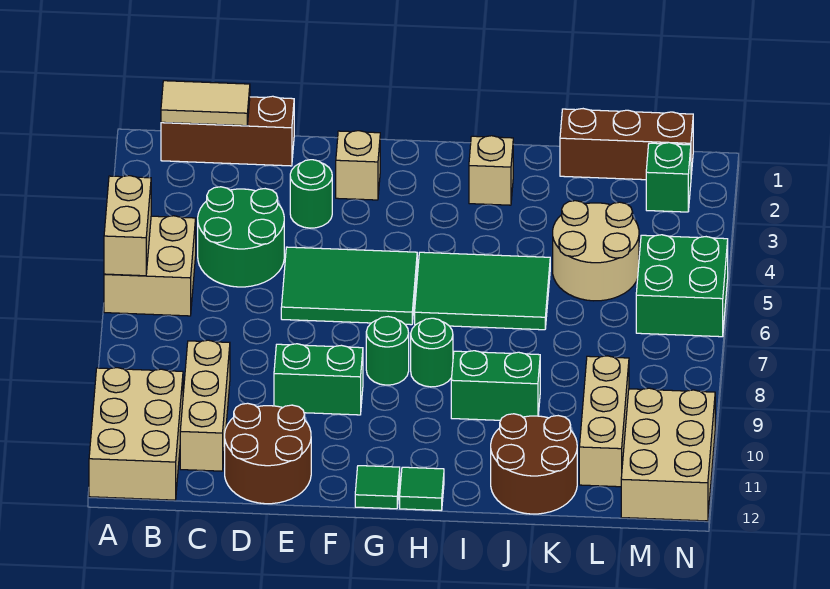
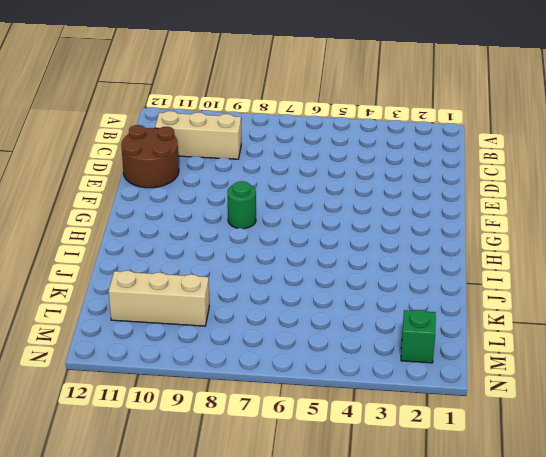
none -> tan 2x2 brick [104,216,196,316]
none -> tan 2x3 brick [89,368,183,500]
none -> brown 1x3 brick [161,96,294,166]

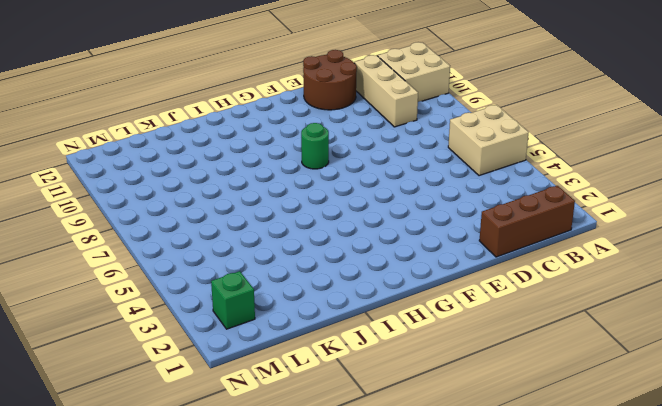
tan 2x2 brick [378,42,450,102] -> tan 2x3 brick [89,368,183,500]
none -> green 2x2 round brick [198,187,284,287]
none -> green 1x1 round brick [290,160,332,228]
none -> green 2x3 tile [281,247,417,325]

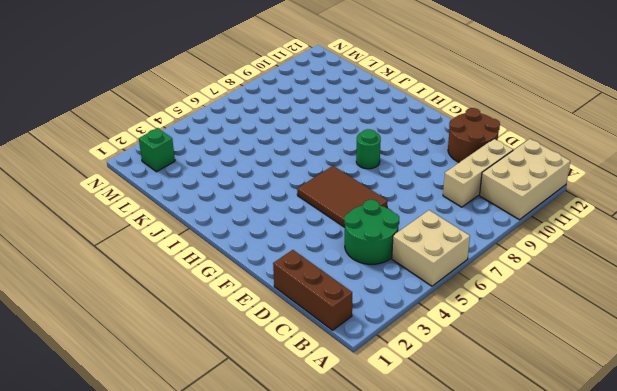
brown 2x3 tile [297,166,388,227] -> green 2x3 tile [281,247,417,325]
none -> green 1x1 round brick [290,160,332,228]
none -> green 1x2 brick [274,344,363,415]
none -> tan 1x1 brick [336,131,380,200]

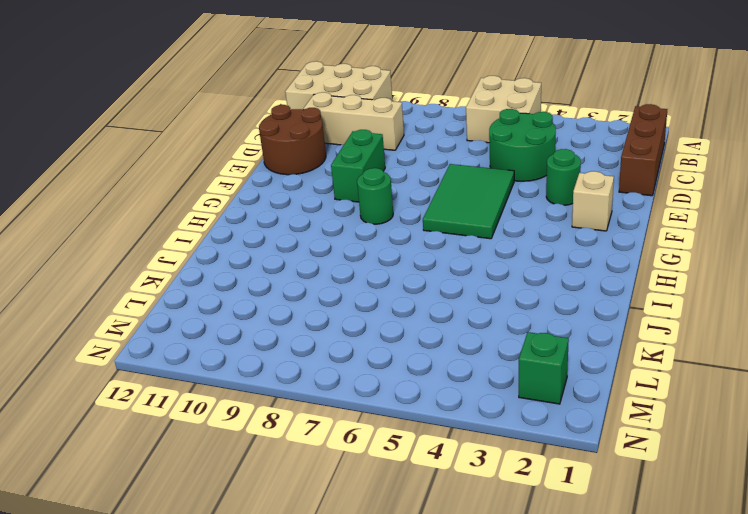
none -> green 1x1 tile [355,466,400,509]
none -> green 2x3 tile [415,252,550,330]
none -> green 1x1 round brick [411,318,453,387]

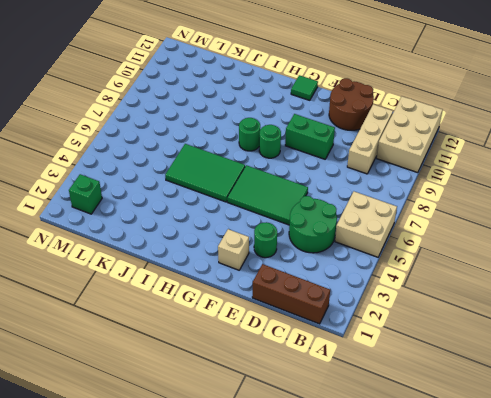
none -> green 1x1 tile [400,467,444,510]
none -> tan 1x1 brick [469,136,513,205]
none -> green 1x2 brick [451,351,540,420]

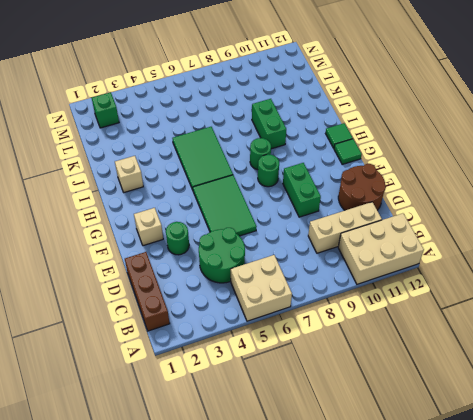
none -> brown 2x2 round brick [491,414,577,514]
none -> brown 1x3 brick [560,109,693,180]
none -> tan 2x2 round brick [553,201,639,301]

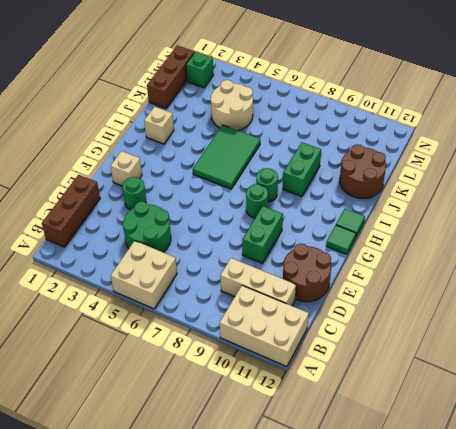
none -> green 2x3 tile [281,247,417,325]
none -> tan 1x3 brick [579,356,629,487]
none -> green 2x2 brick [636,235,728,337]

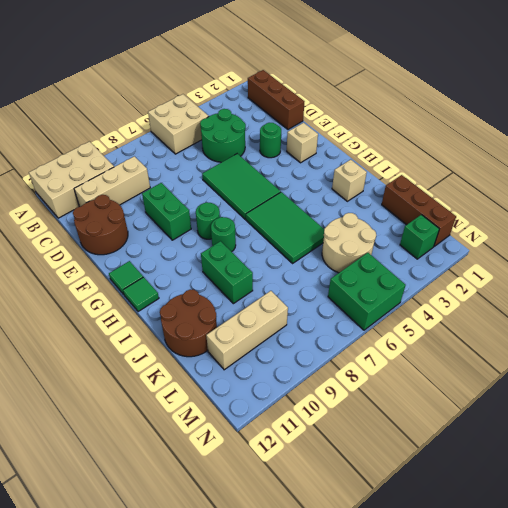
none -> tan 2x3 brick [621,388,715,521]
none -> tan 1x2 brick [104,176,151,276]
none -> tan 1x2 tile [161,81,250,126]

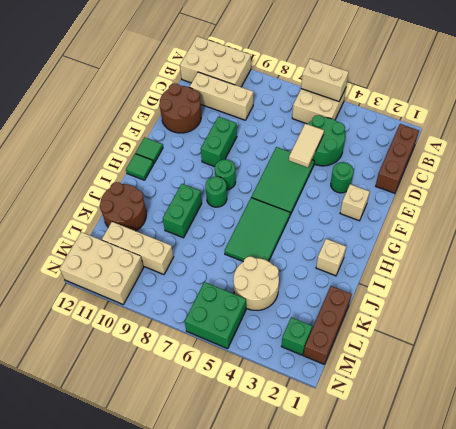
tan 1x2 tile [289,123,324,167] -> tan 1x2 tile moved to [161,81,250,126]

